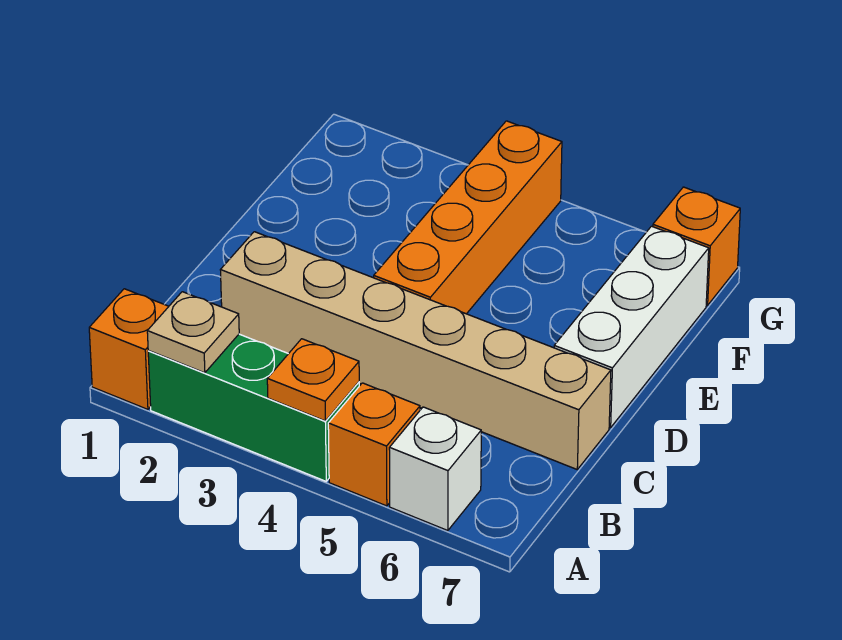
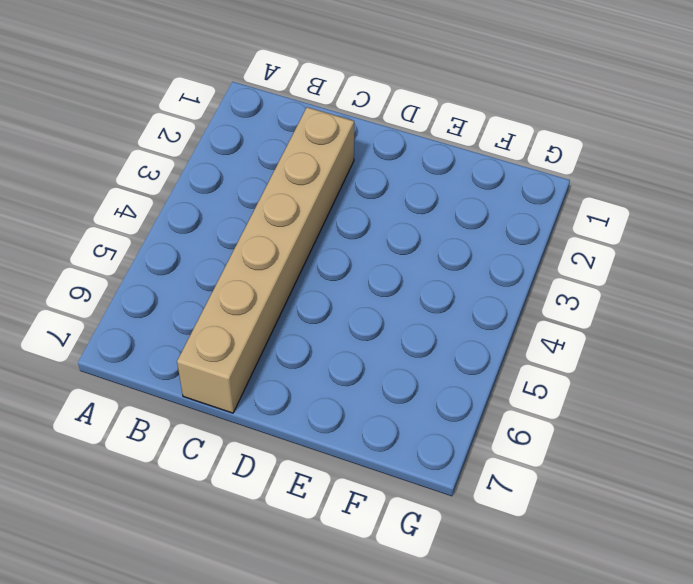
none -> orange 1x1 brick [89,289,169,409]
none -> green 1x3 brick [148,334,359,481]

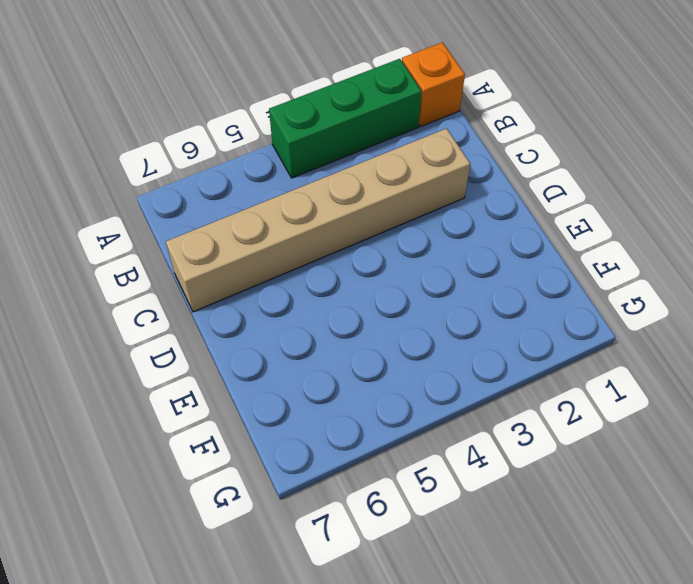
none -> orange 1x1 brick [328,383,420,506]
none -> white 1x1 brick [389,407,481,531]

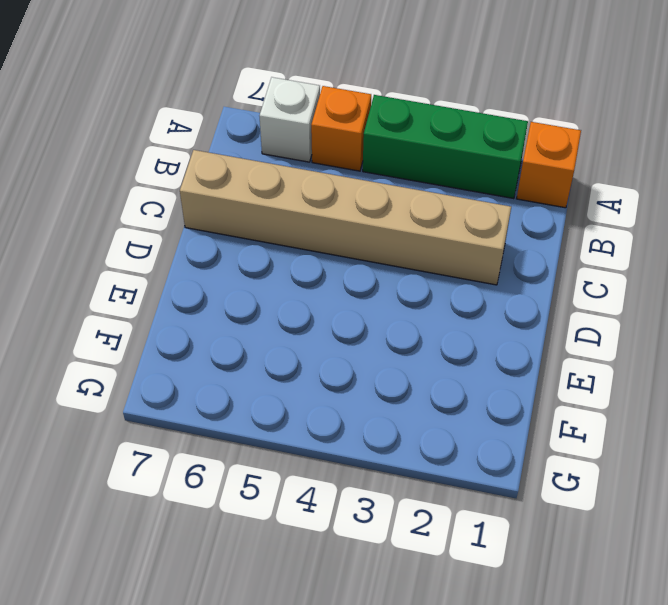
none -> orange 1x4 brick [374,121,562,314]
none -> white 1x3 brick [554,226,709,428]

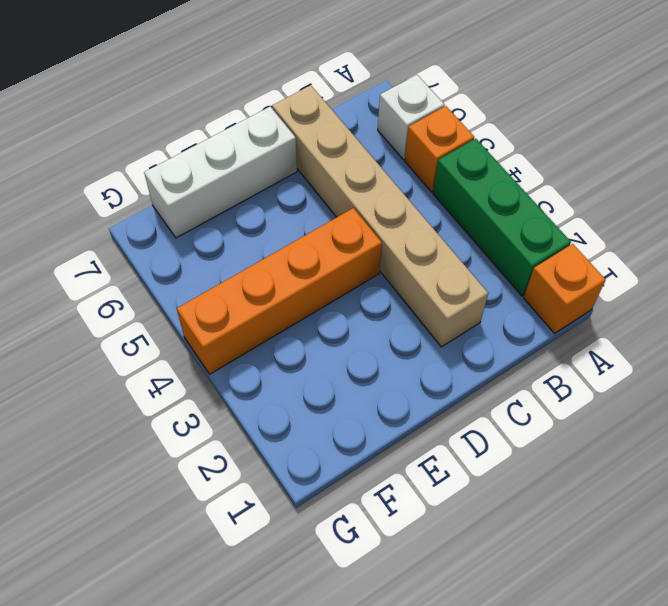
none -> orange 1x1 brick [653,187,740,305]
none -> tan 1x1 plate [147,292,239,373]

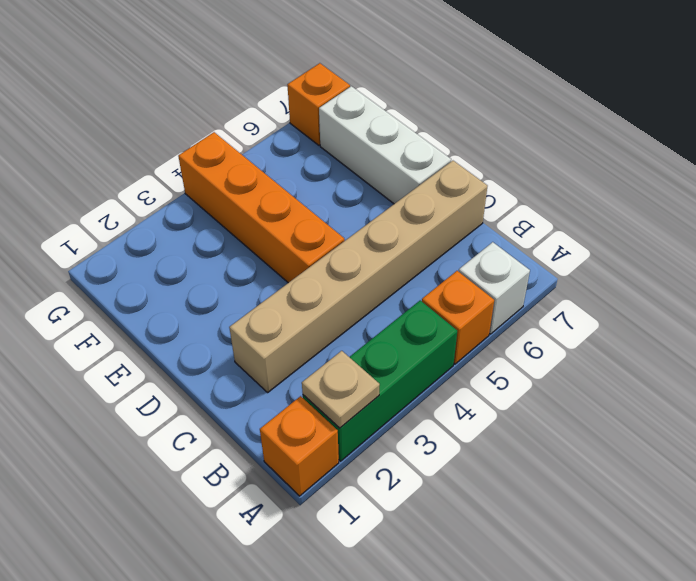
none -> orange 1x1 plate [267,339,359,421]

